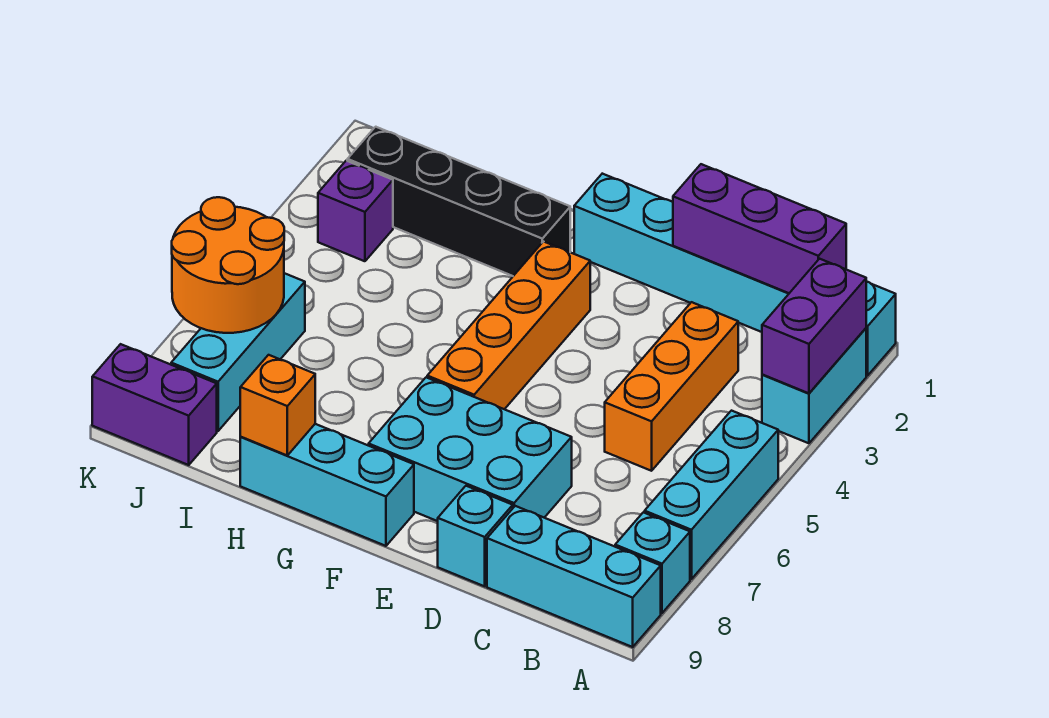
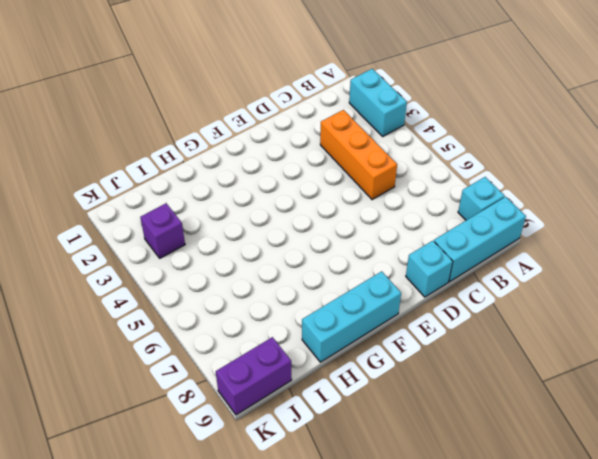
none -> cyan 1x6 brick [574,174,896,375]
none -> cyan 1x3 brick [645,411,778,579]
none -> cyan 2x3 brick [369,377,572,521]

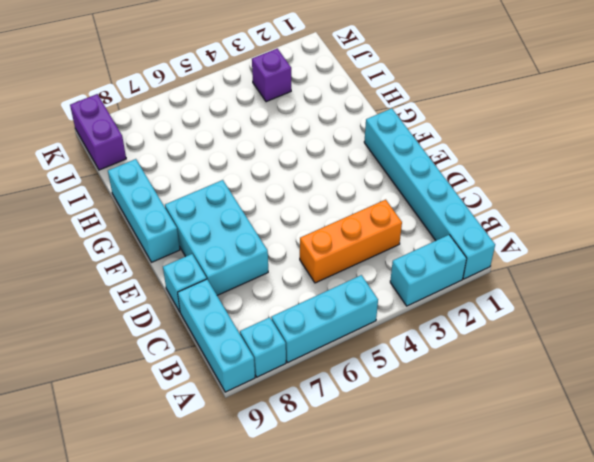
none -> orange 1x4 brick [427,242,590,409]
none -> black 1x4 brick [347,127,570,276]
none -> cyan 1x3 brick [171,273,305,431]

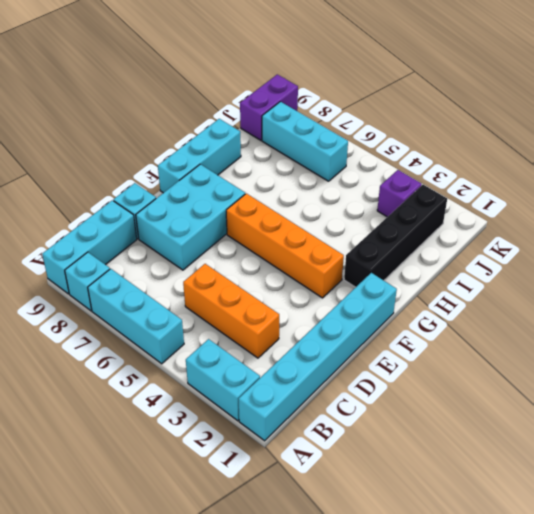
none -> purple 1x2 brick [762,259,866,393]
none -> purple 1x3 brick [673,164,846,293]
none -> orange 1x1 brick [240,355,315,455]

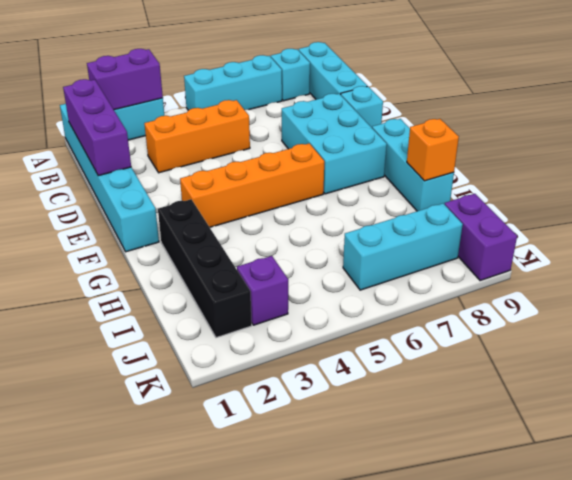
none -> orange 2x2 round brick [172,197,284,333]

